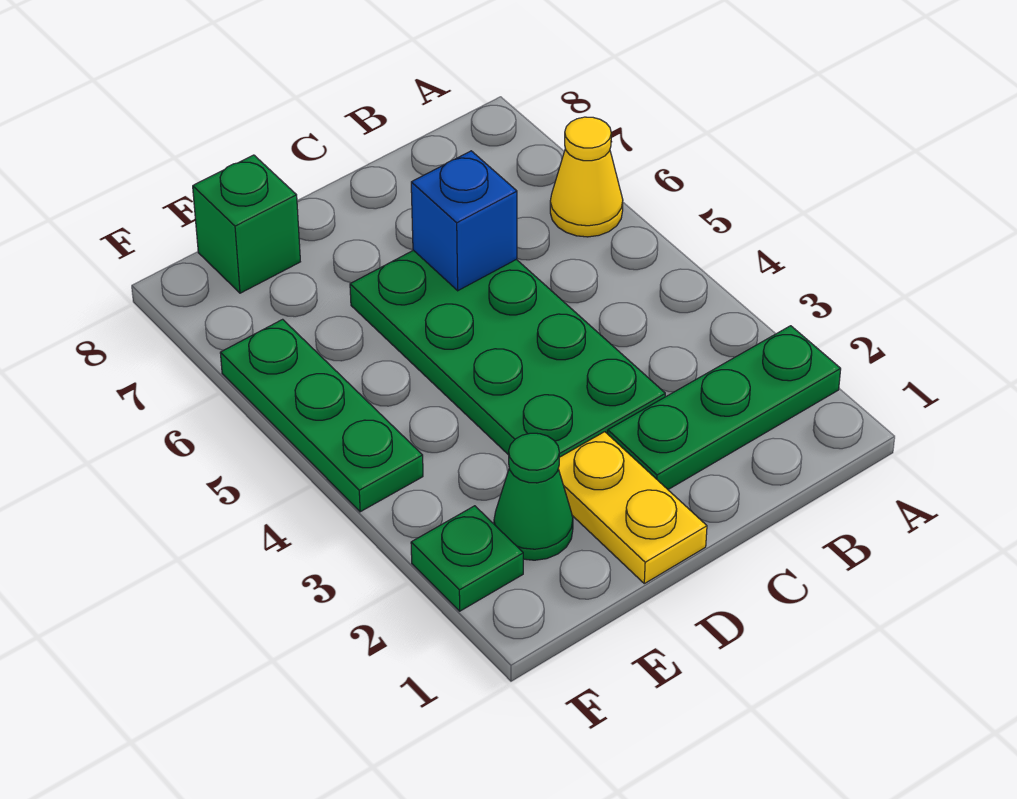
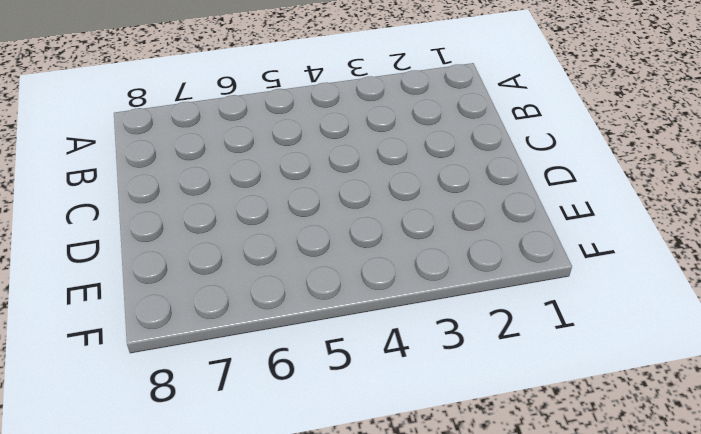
none -> green 1x3 plate [608,326,841,489]
none -> yellow 1x1 cone [550,117,623,237]

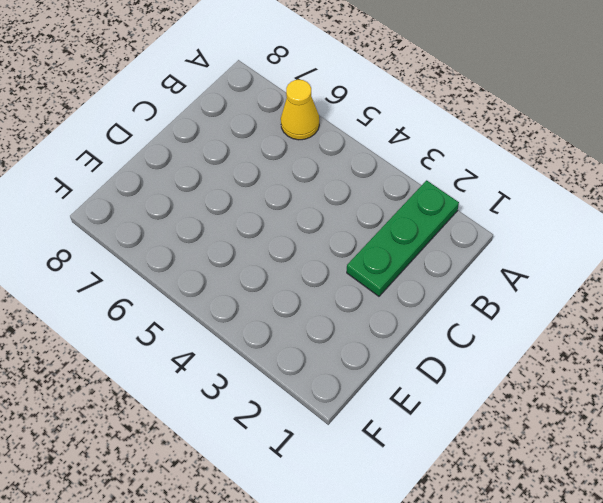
none -> green 2x4 plate [350,250,665,457]
none -> yellow 1x2 plate [558,432,707,584]

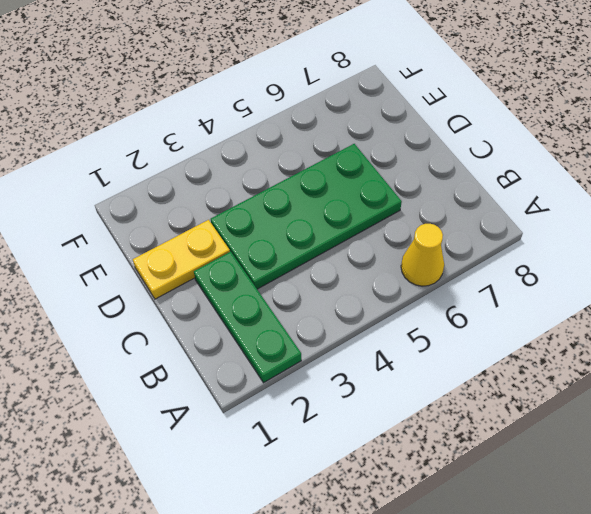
none -> green 1x1 cone [494,433,573,560]
none -> green 1x1 brick [193,155,300,293]

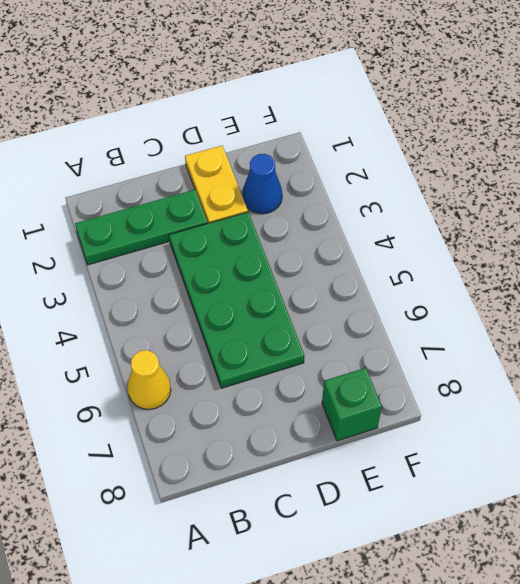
blue 1x1 cone [243,154,282,214] -> green 1x1 cone [494,433,573,560]
none -> green 1x1 plate [411,506,523,611]
none -> green 1x3 plate [220,319,423,512]

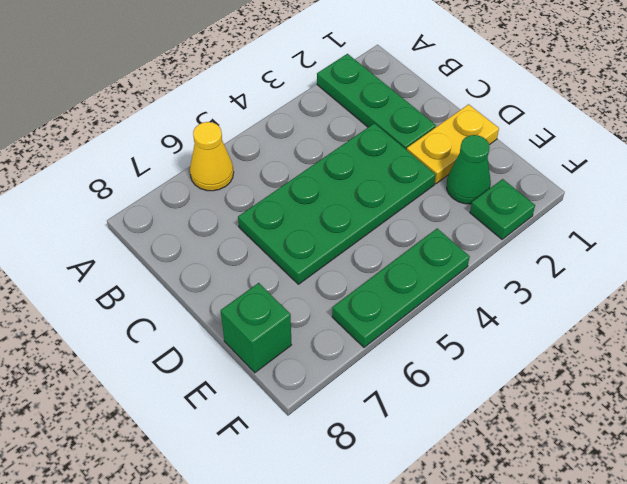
none -> blue 1x1 brick [411,151,517,291]

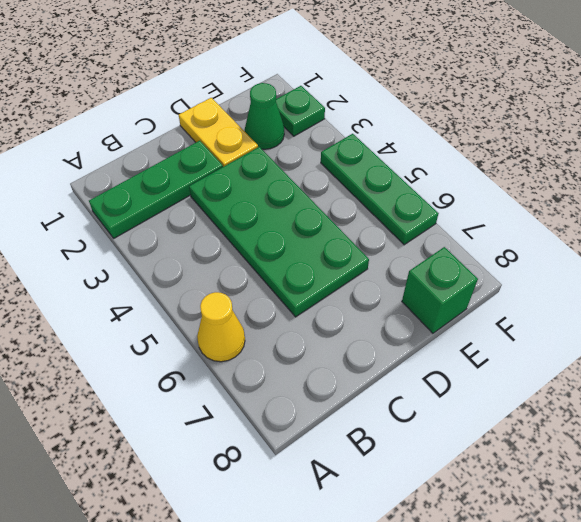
none -> blue 1x1 brick [411,151,517,291]

